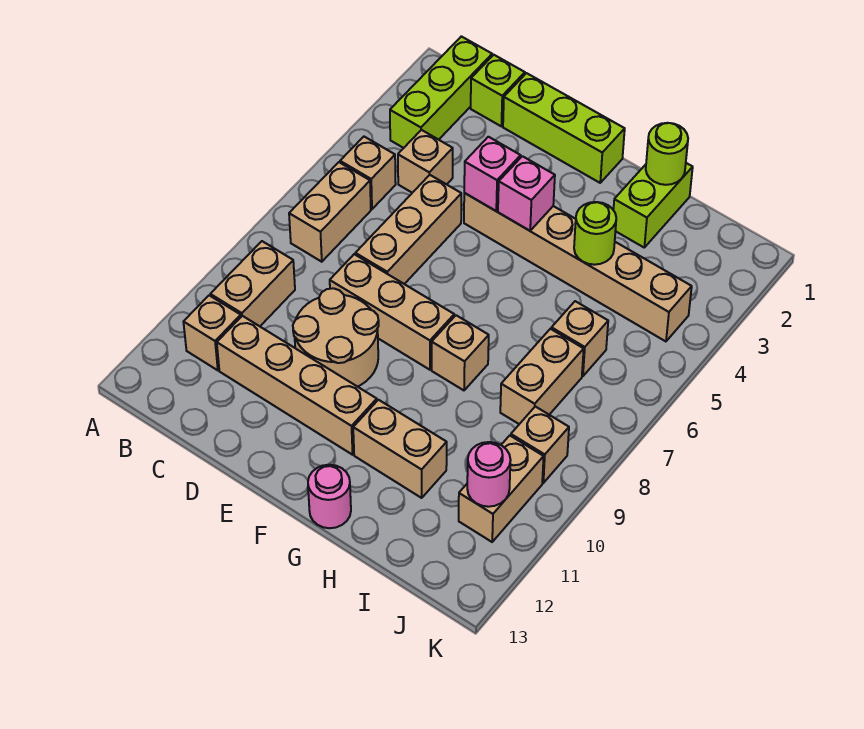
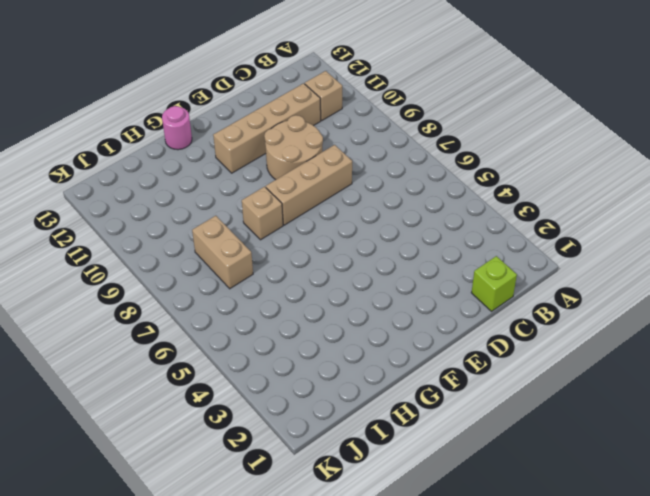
none -> lime 1x3 brick [390,36,492,148]
none -> tan 1x1 brick [340,137,396,209]
none -> tan 1x2 brick [289,162,371,262]

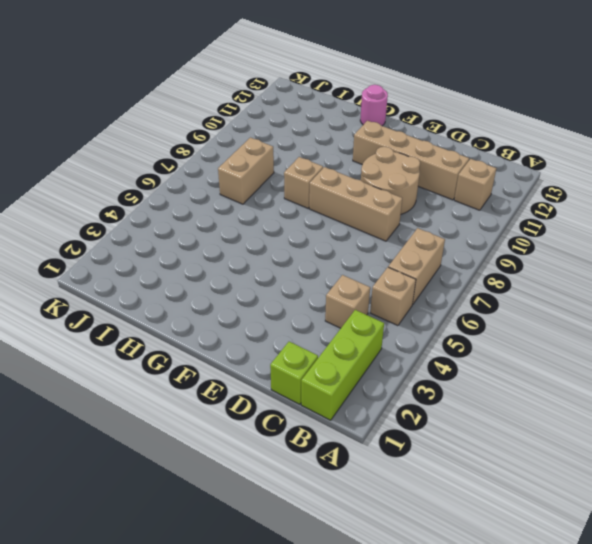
none -> tan 1x2 brick [210,241,295,326]
none -> lime 1x3 brick [503,73,625,183]
none -> tan 1x3 brick [355,175,461,284]

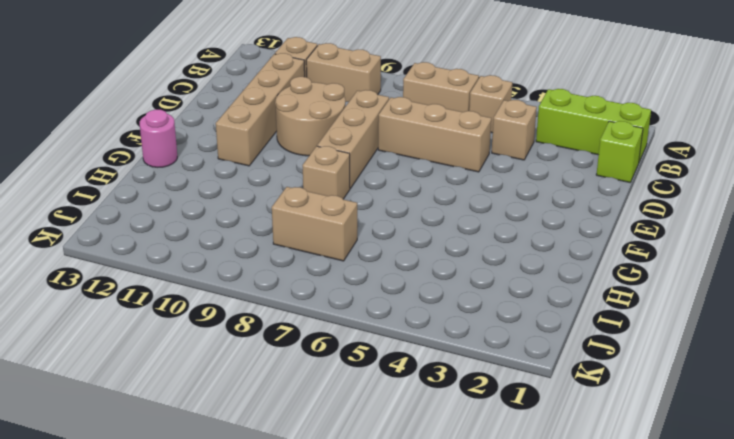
none -> lime 1x3 brick [503,73,625,183]
none -> tan 1x6 brick [464,193,692,341]
none -> tan 1x2 brick [353,400,447,498]

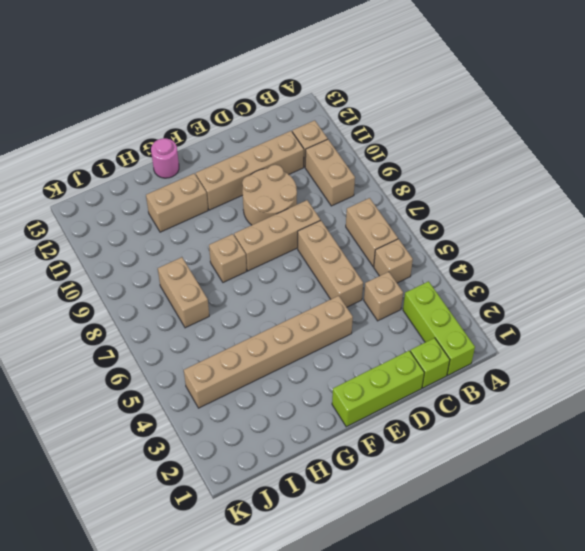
none -> lime 1x2 brick [614,163,693,247]
none -> tan 1x1 brick [551,301,608,376]
none -> tan 1x1 brick [511,406,569,483]

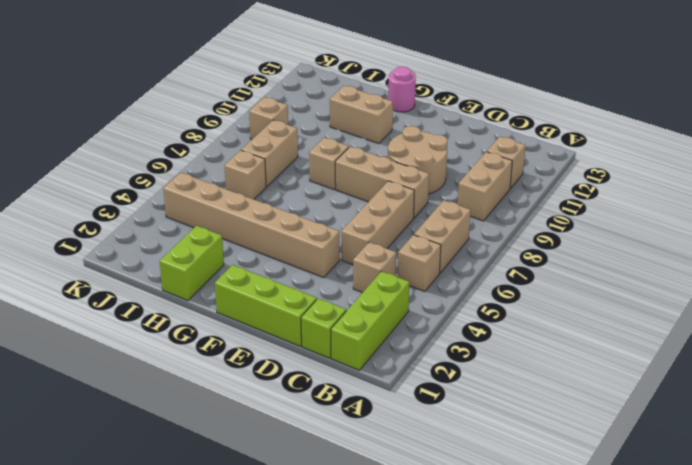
none -> tan 1x4 brick [217,316,377,455]
none -> tan 1x2 brick [459,436,544,542]
none -> pink 1x1 brick [464,137,521,211]

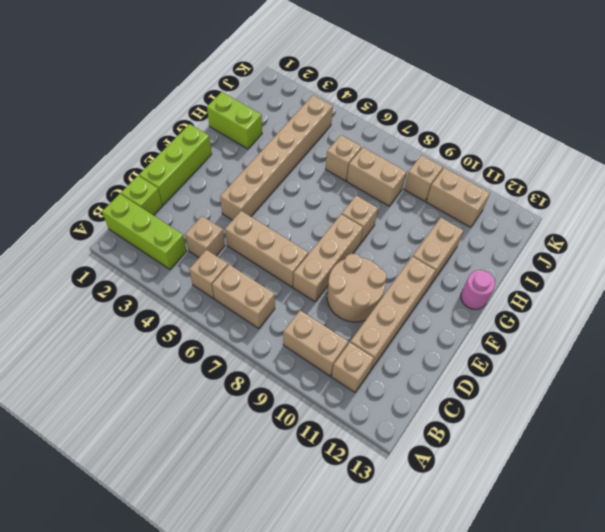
none -> pink 1x1 brick [464,137,521,211]
none -> pink 1x1 brick [498,156,555,231]
none -> lime 1x1 round brick [646,123,688,185]

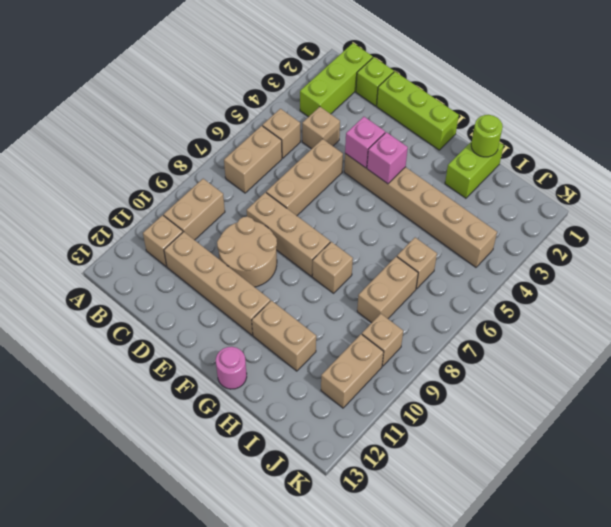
none -> lime 1x1 round brick [574,202,616,265]
none -> pink 1x1 round brick [467,442,511,507]

